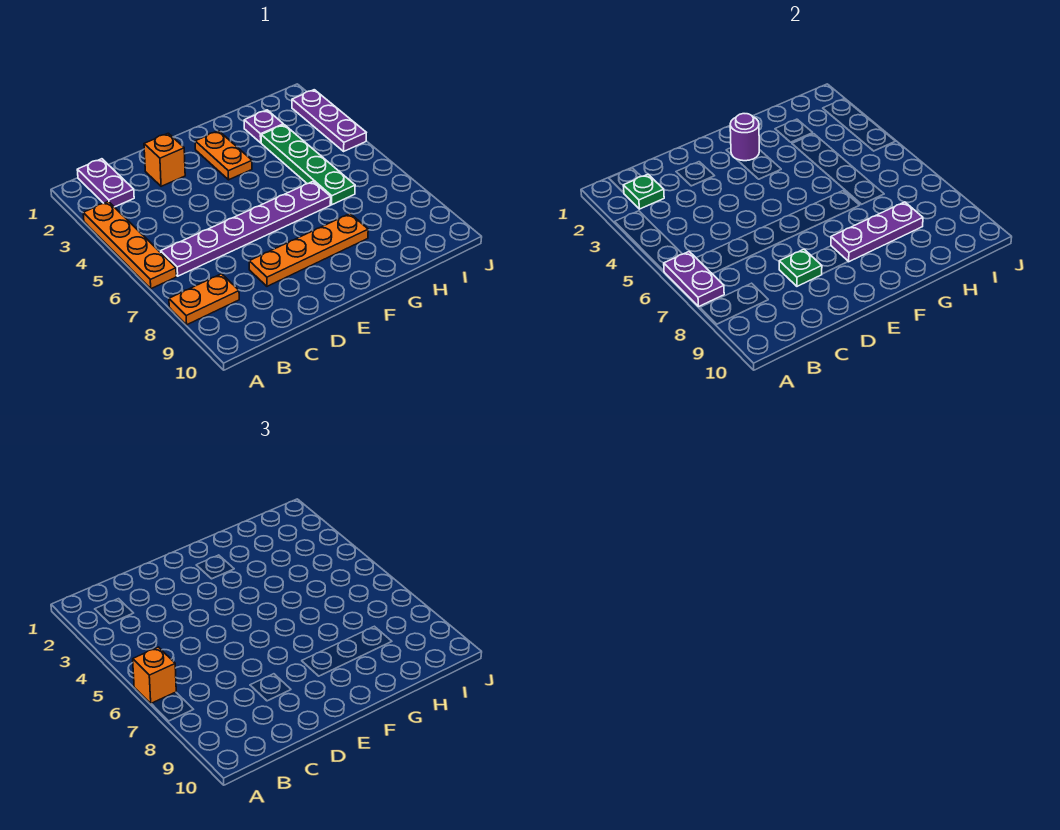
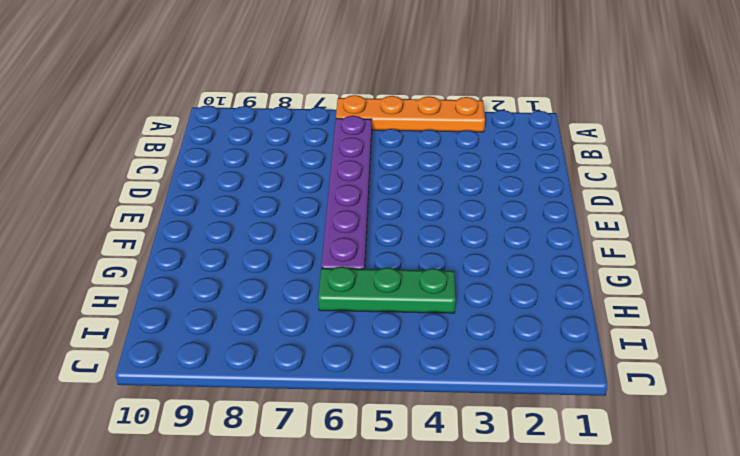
green 1x3 plate [318,267,456,313] -> green 1x4 plate [261,125,355,205]
none -> orange 1x2 plate [169,274,239,325]
none -> purple 1x2 plate [77,159,134,207]
none -> orange 1x1 brick [144,133,185,186]

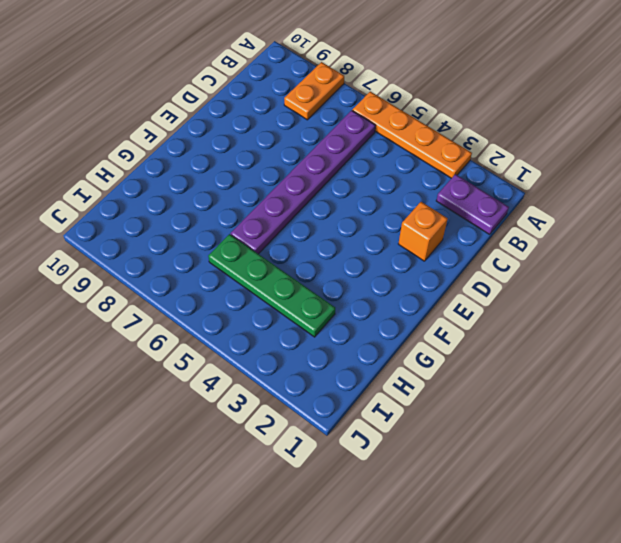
none -> orange 1x4 plate [249,214,368,286]
none -> orange 1x2 plate [195,131,252,180]
none -> purple 1x1 plate [244,110,283,143]

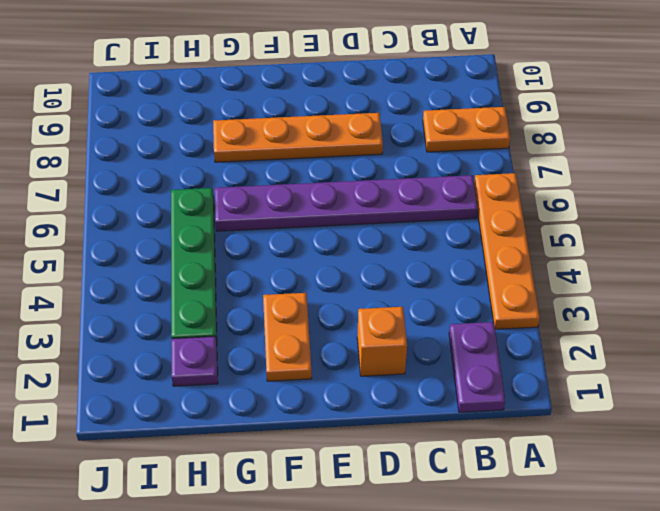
none -> purple 1x3 plate [292,90,366,151]
none -> purple 1x2 plate [664,252,724,307]
none -> green 1x1 plate [623,174,664,209]

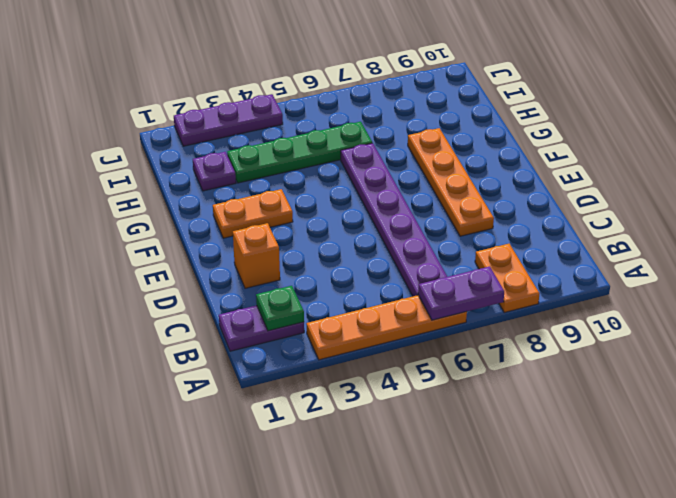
none -> green 1x1 plate [779,249,822,286]
none -> purple 1x1 round brick [730,114,759,161]
none -> purple 1x3 plate [831,202,923,262]

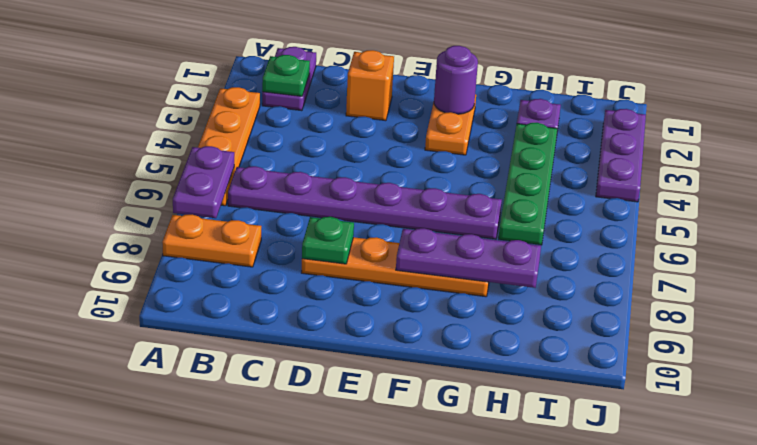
none -> orange 1x1 brick [133,647,176,704]

